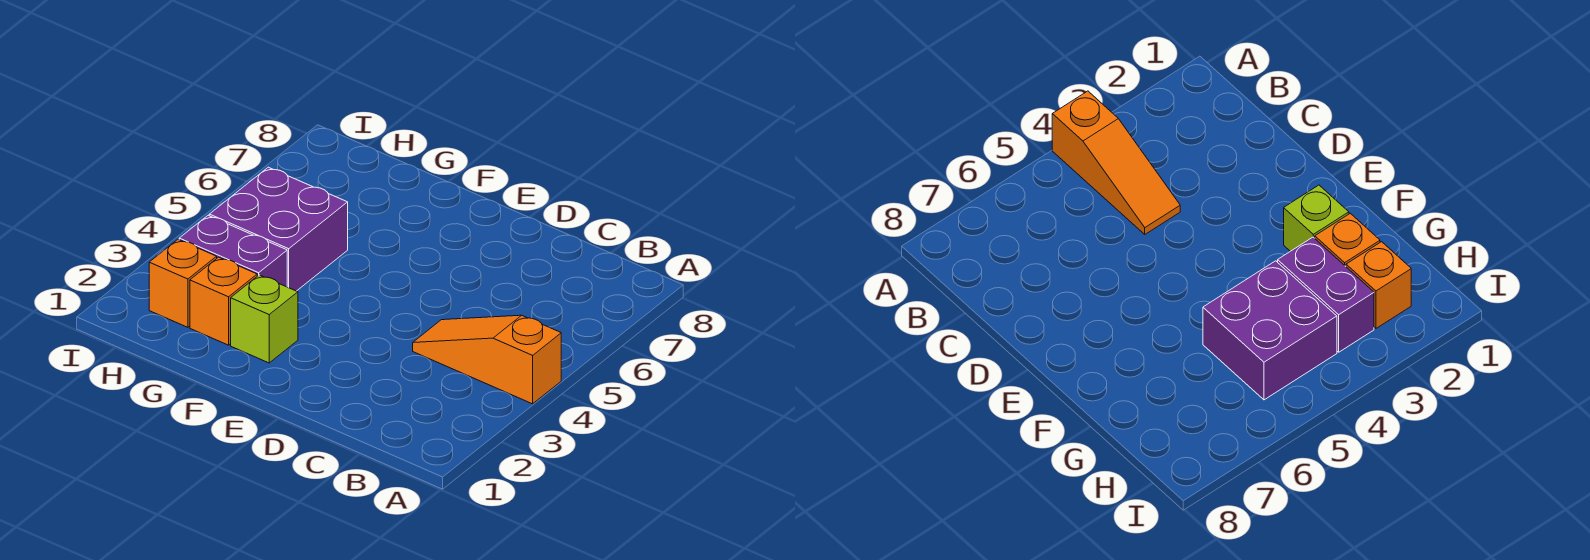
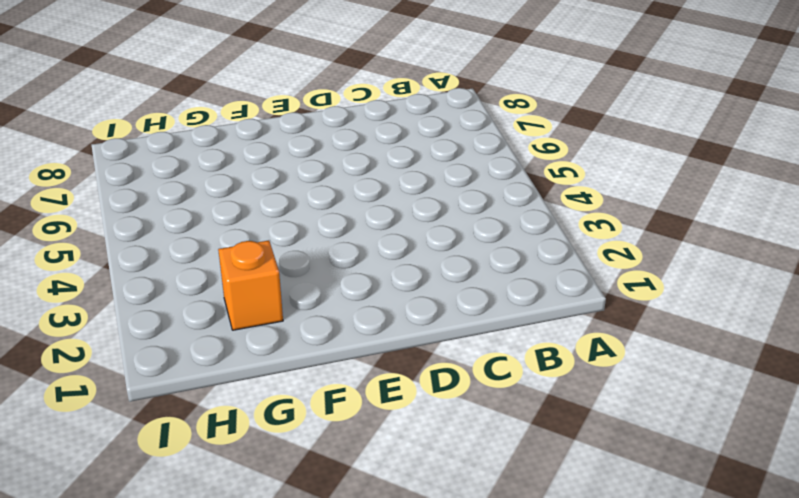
none -> orange 1x3 slope [413,315,561,404]
none -> lime 1x1 brick [231,275,298,363]

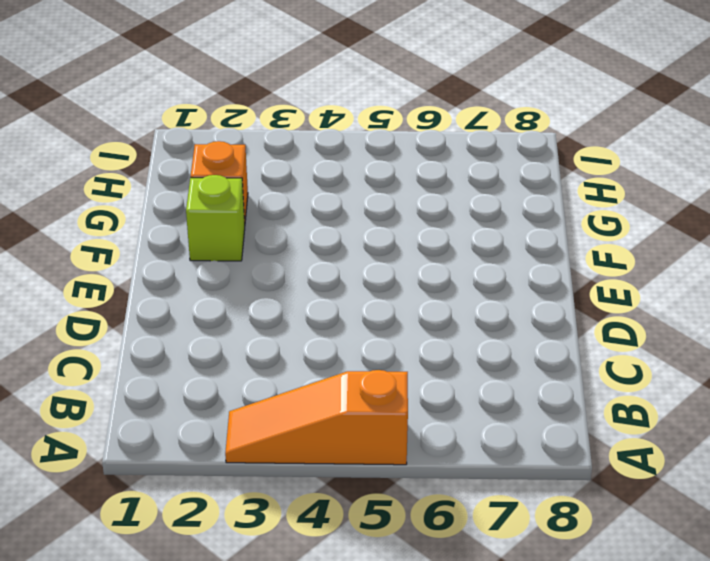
orange 1x3 slope [225,370,408,465] -> orange 1x3 slope turned to [413,315,561,404]
none -> purple 1x2 brick [179,215,287,287]
none -> purple 2x2 brick [209,167,348,291]

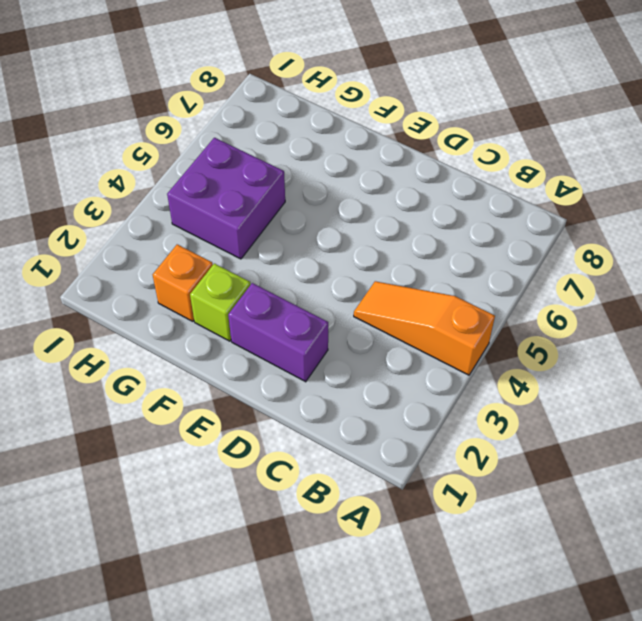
purple 1x2 brick [228,283,328,382] -> purple 1x2 brick moved to [179,215,287,287]
none -> orange 1x1 brick [149,240,217,327]

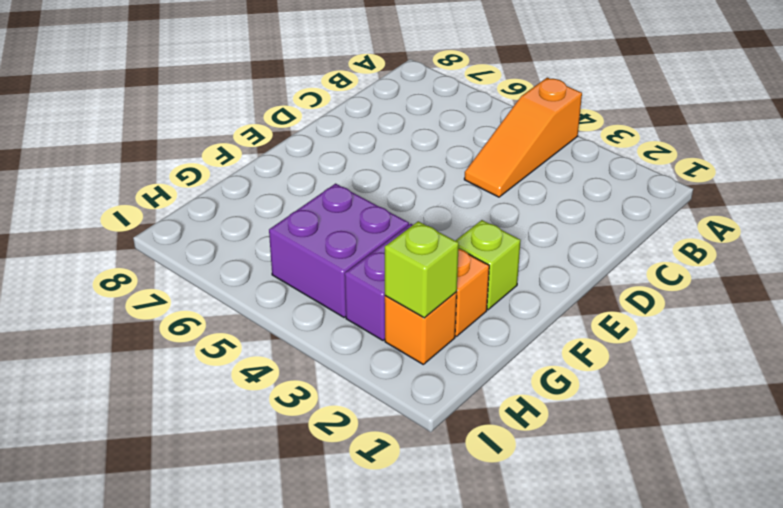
lime 1x1 brick [385,221,459,318] -> none

